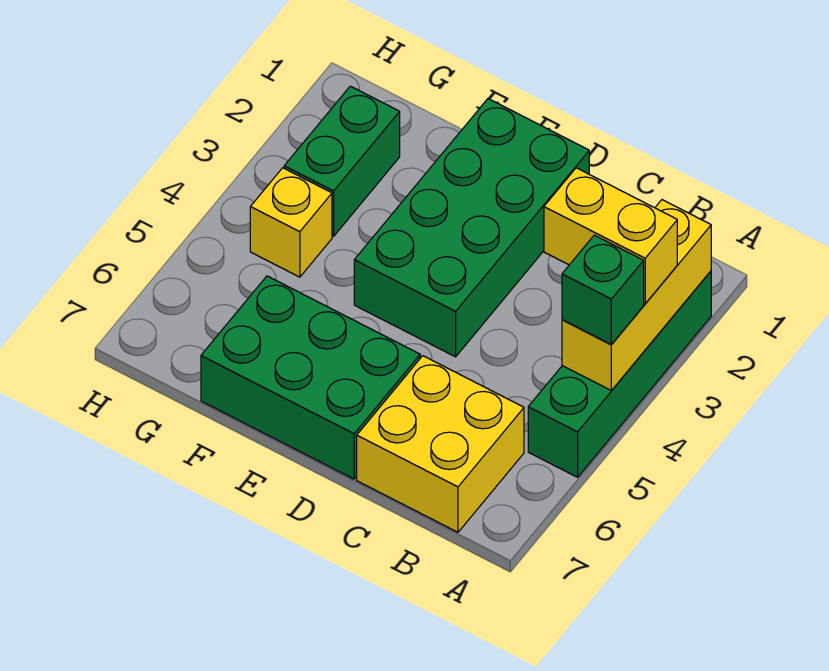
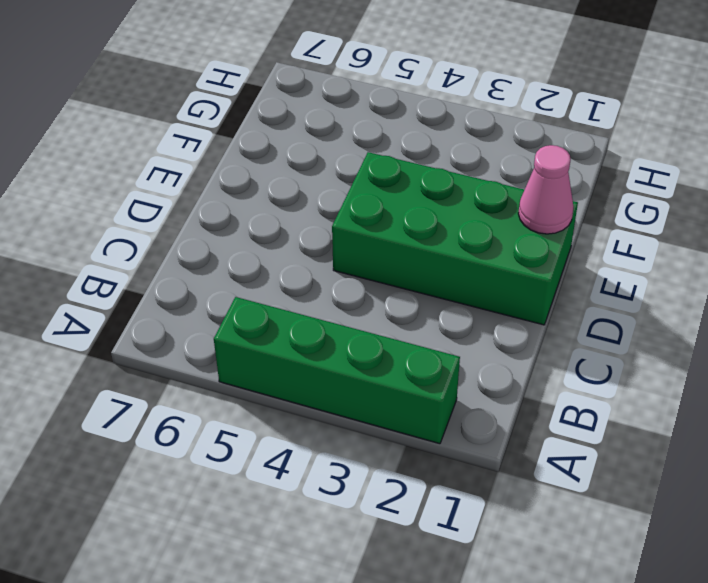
pink 1x1 cone [518,145,574,234] -> none
none -> yellow 2x2 brick [357,356,524,532]
none -> green 2x3 brick [201,276,420,479]

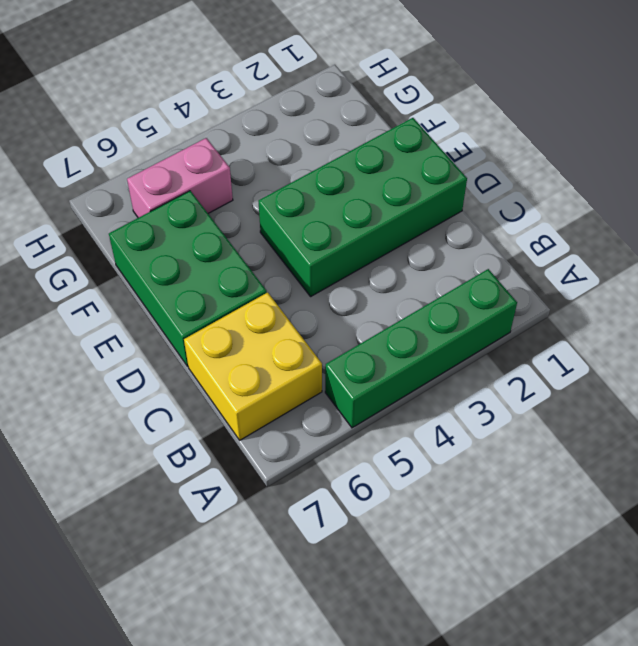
pink 1x2 brick [127,138,233,218] -> none
none -> green 1x2 brick [284,86,400,236]
none -> yellow 1x1 brick [250,168,332,277]

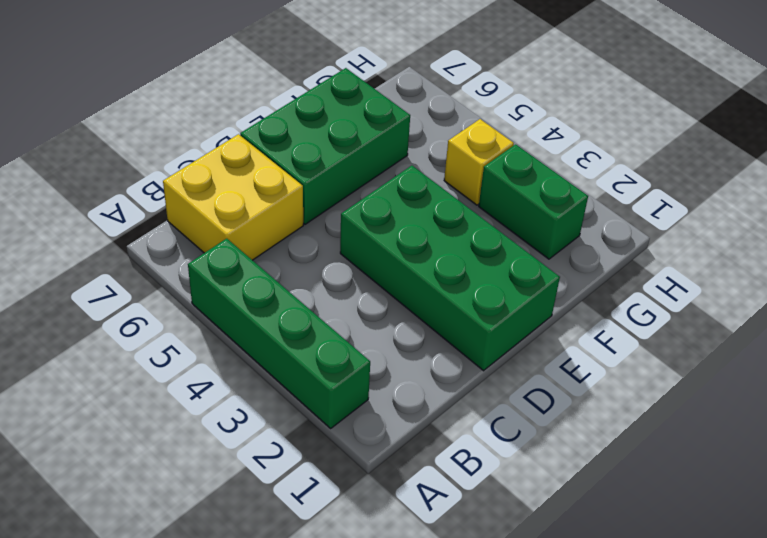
none -> yellow 1x3 brick [562,200,711,391]
none -> yellow 1x2 brick [544,168,677,304]

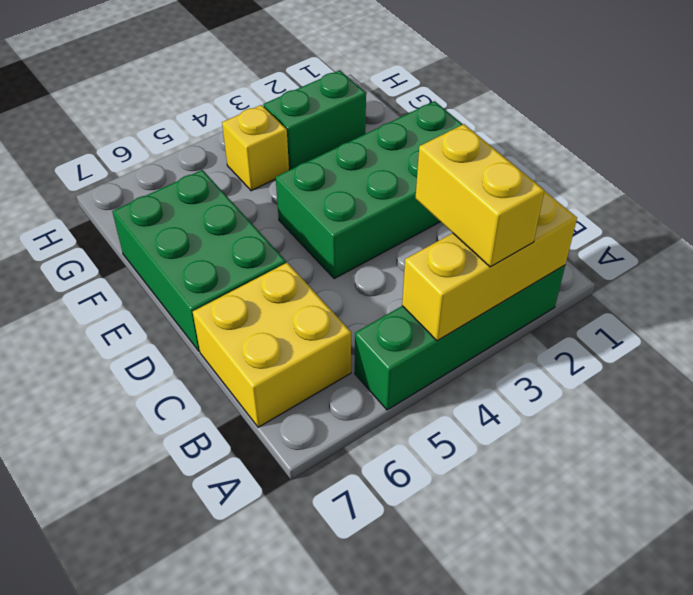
none -> green 1x1 brick [562,235,644,345]

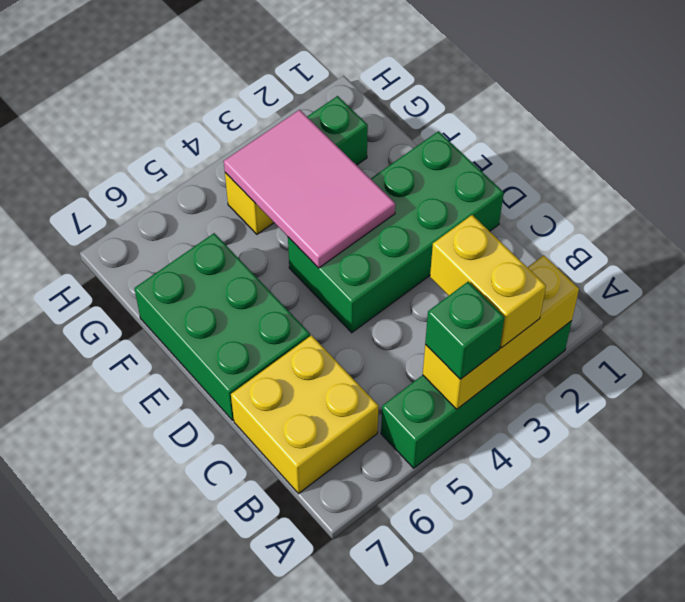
pink 2x3 tile [224,110,395,268] -> none

